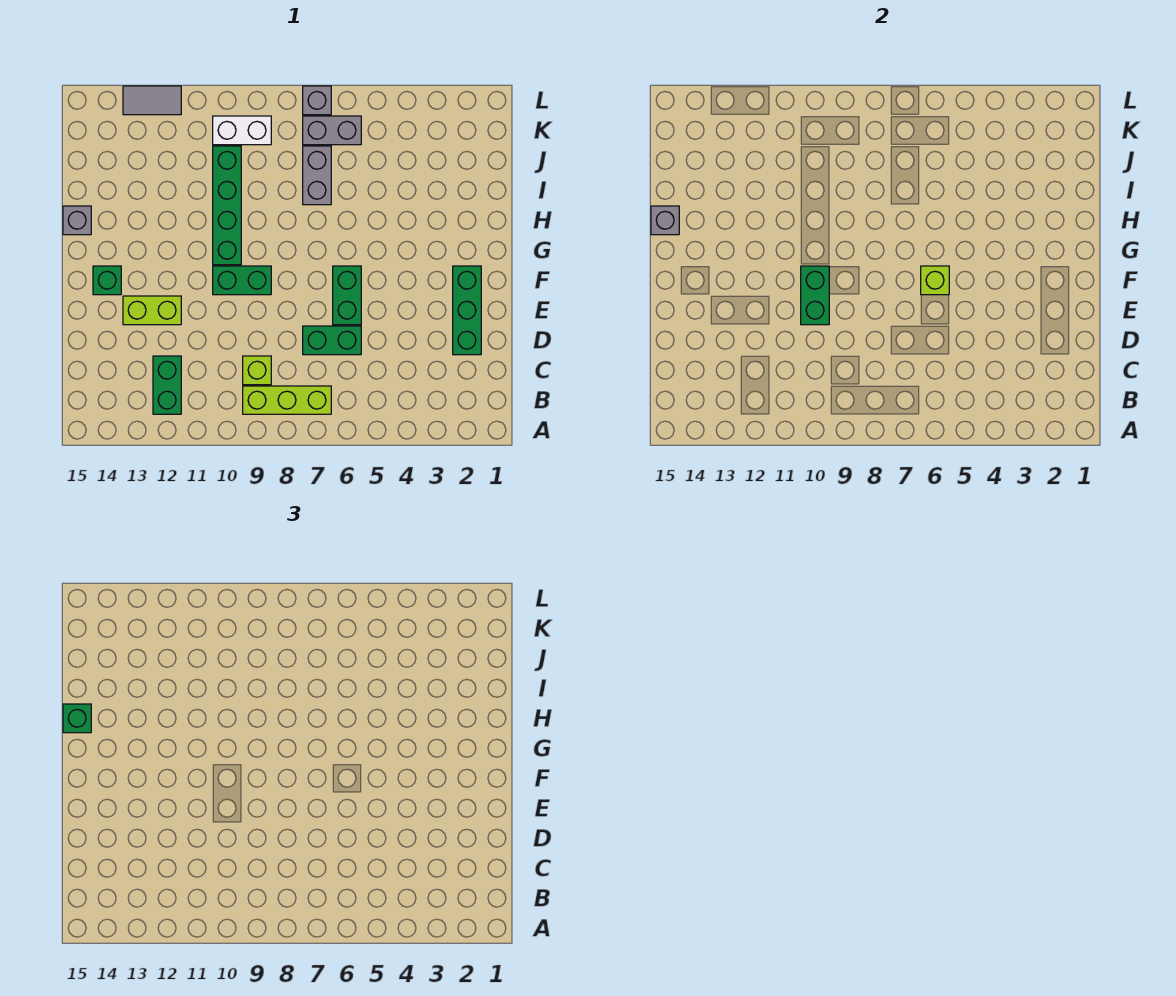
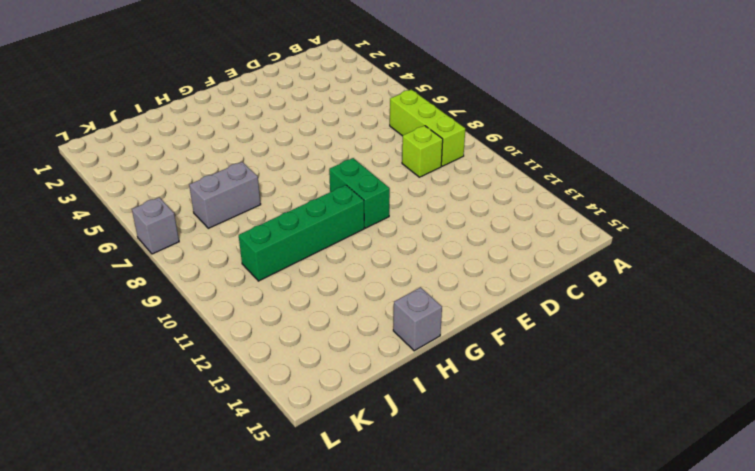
none -> green 1x2 brick [153,356,181,414]
none -> green 1x3 brick [453,266,481,355]
none -> green 1x2 brick [303,326,361,355]

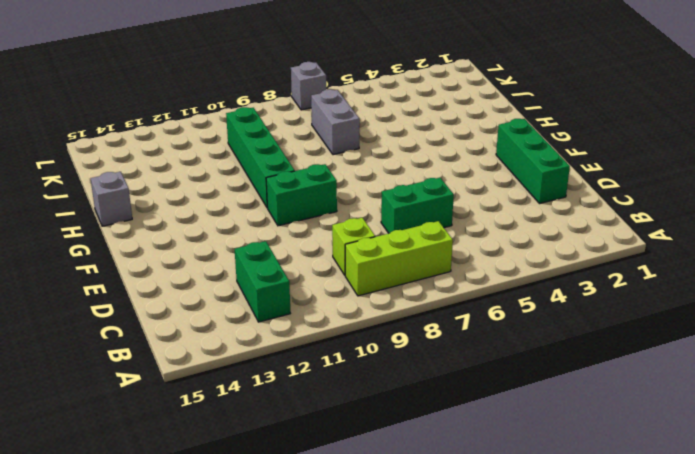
none -> green 1x2 brick [333,266,361,325]
none -> lime 1x2 brick [123,296,181,325]
none -> green 1x1 brick [93,266,121,295]

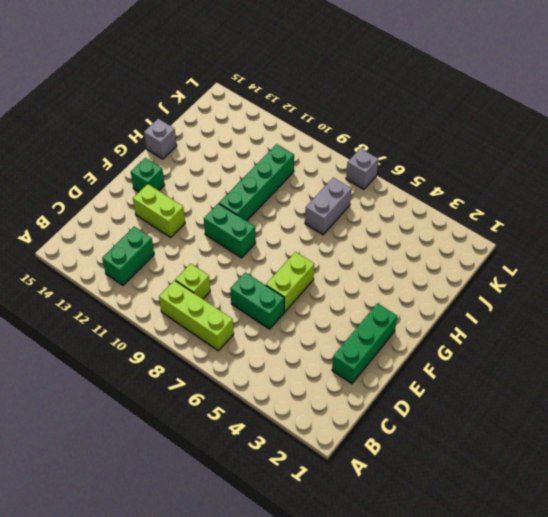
lime 1x2 brick [266,252,314,312] -> green 1x2 brick [333,266,361,325]
none -> grey 1x2 brick [303,116,361,145]
none -> white 1x2 brick [213,116,271,145]
none -> grey 1x2 tile [123,86,181,115]

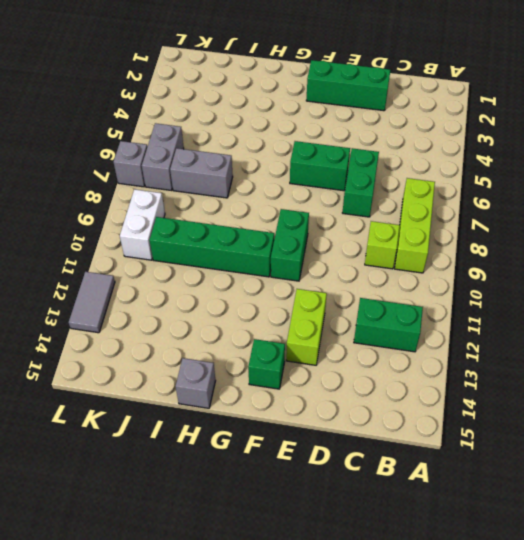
none -> green 1x2 brick [801,266,829,325]
none -> lime 1x1 brick [921,266,949,295]
none -> grey 1x1 brick [651,206,679,235]

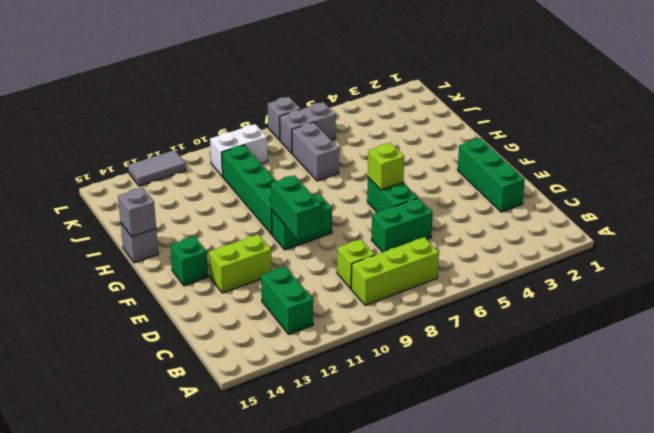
none -> green 1x1 brick [63,704,91,733]

